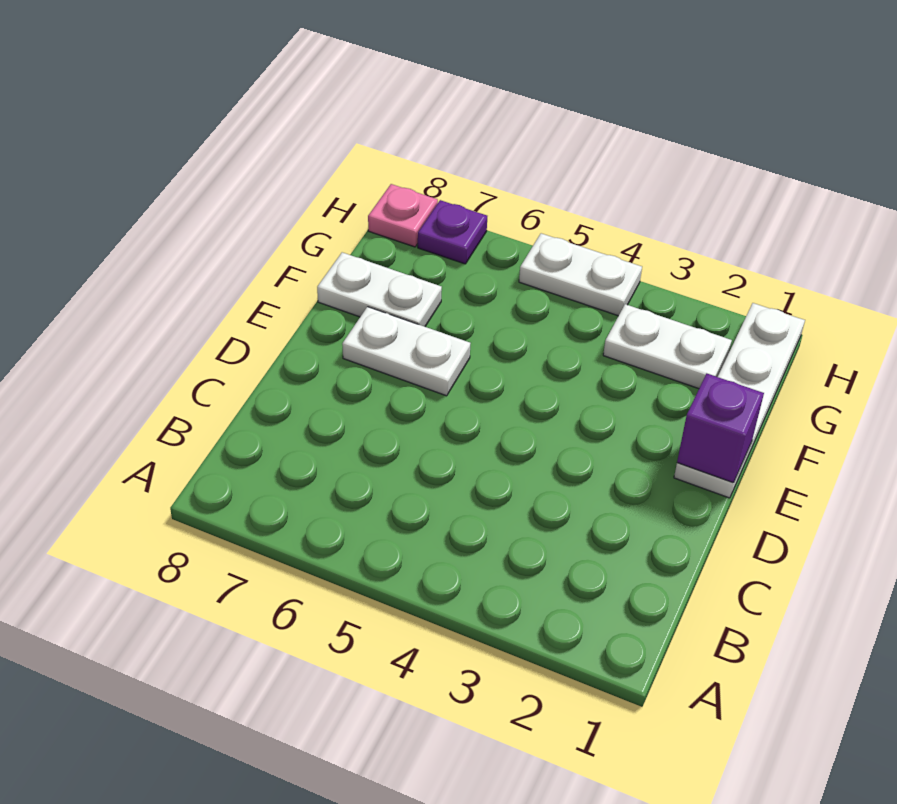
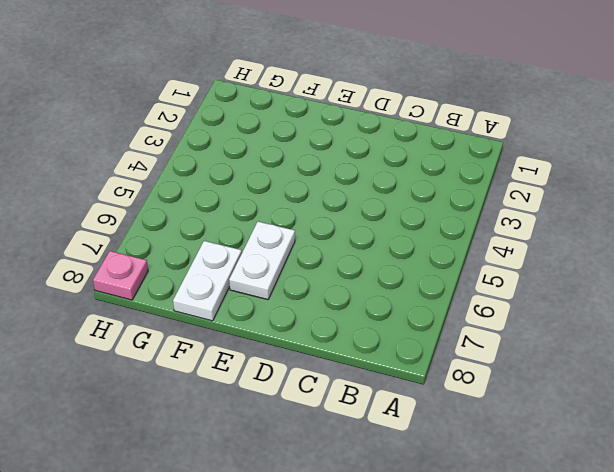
none -> white 1x4 plate [674,303,805,498]
none -> white 1x2 plate [603,304,732,389]

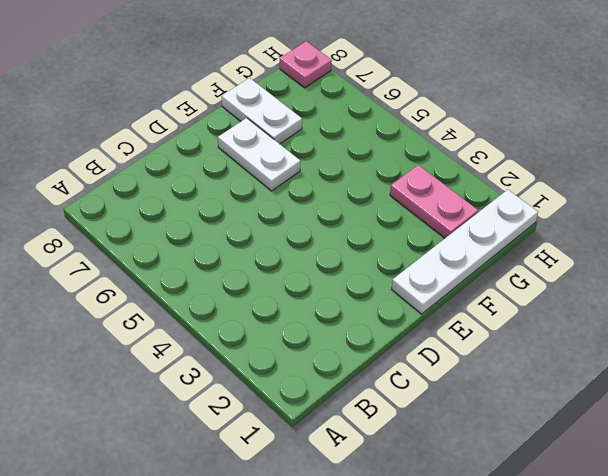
pink 1x2 plate [390,165,478,238] -> white 1x2 plate [603,304,732,389]
none -> white 1x2 plate [519,233,642,316]
none -> purple 1x1 plate [418,200,487,264]

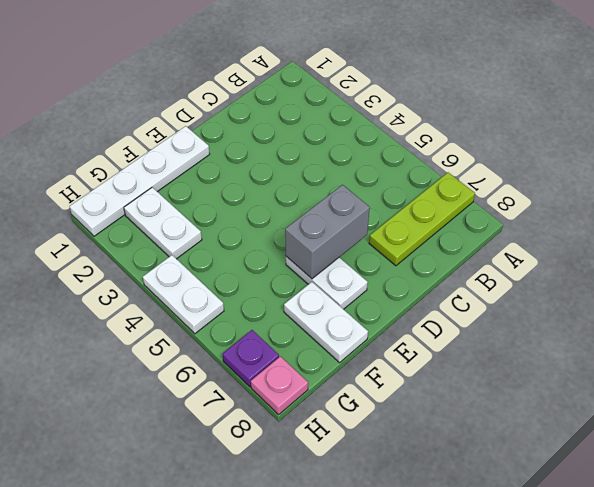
lime 1x3 plate [369,172,475,266] -> none
grey 1x2 brick [285,185,370,279] -> none
none -> purple 1x1 brick [677,374,764,483]

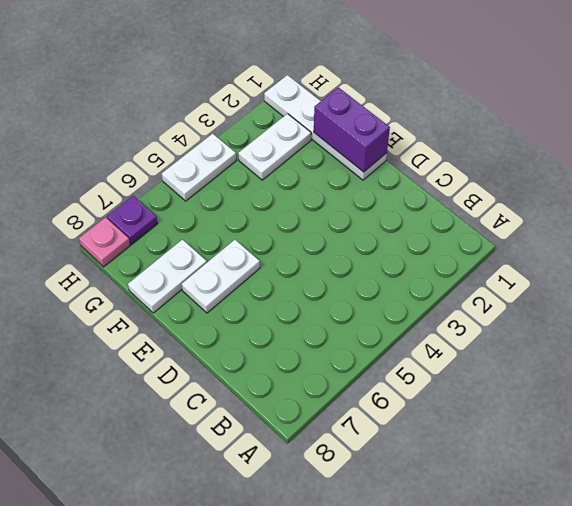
purple 1x2 brick [314,87,390,172] -> purple 1x1 brick [677,374,764,483]

